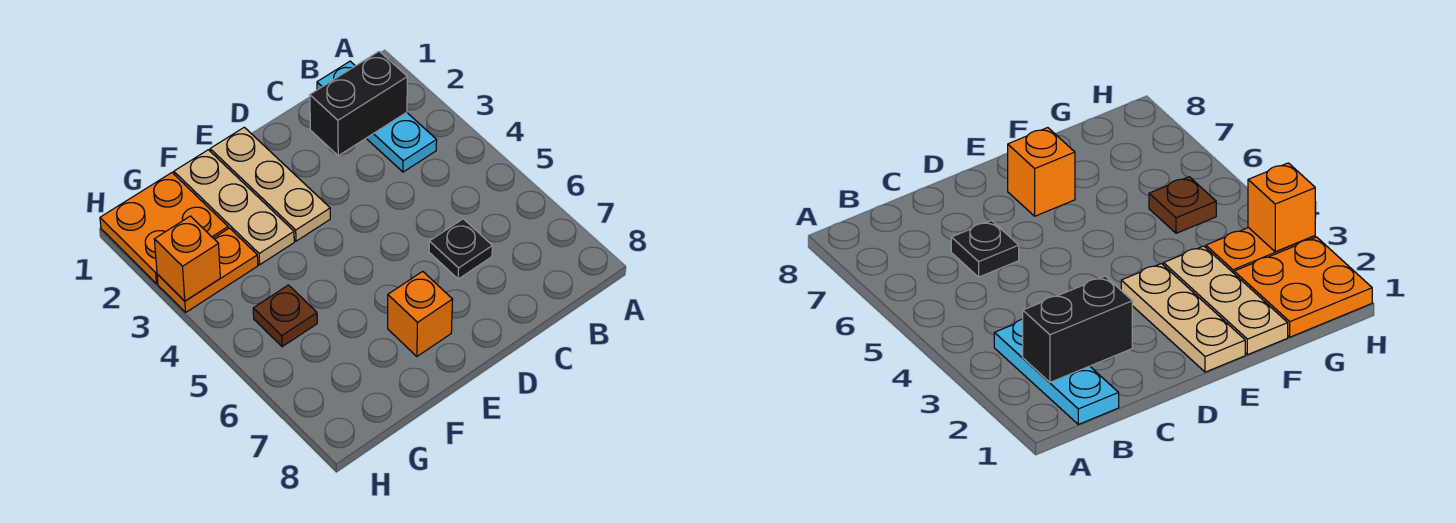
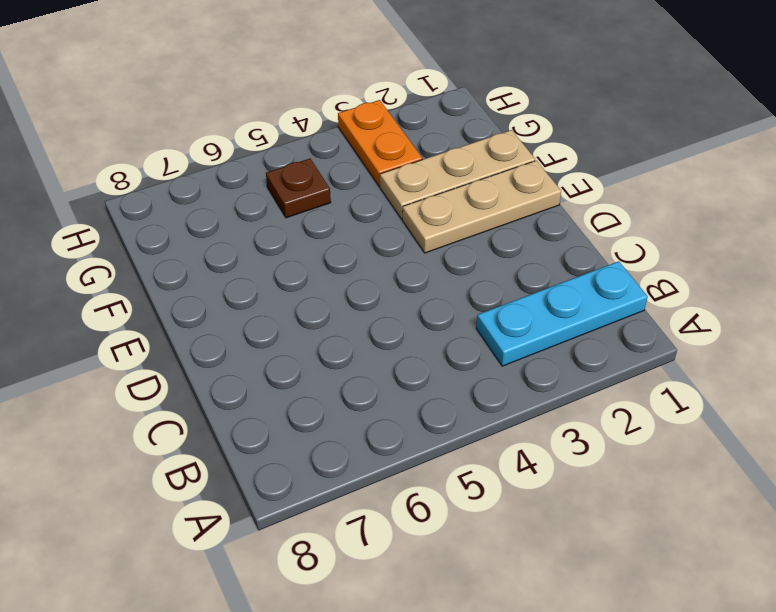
none -> black 1x1 plate [429,219,492,279]
none -> orange 1x1 brick [388,271,453,357]

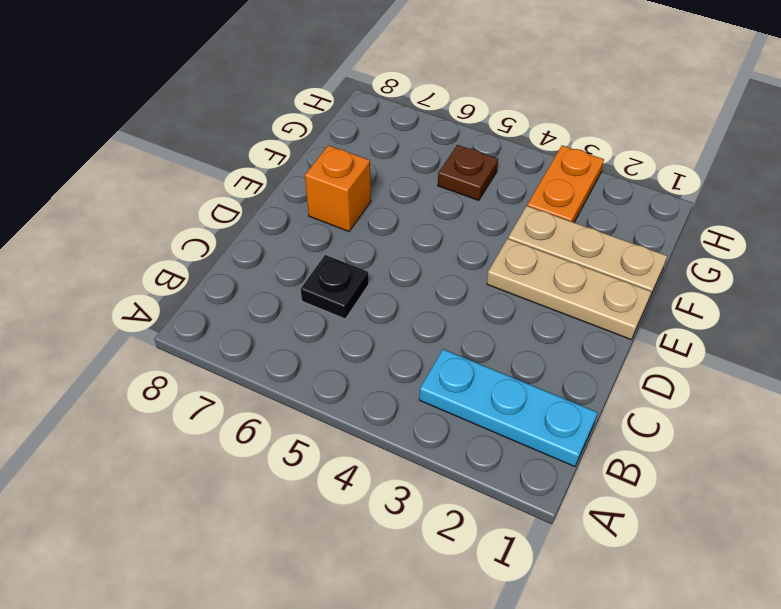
none -> orange 2x2 plate [100,173,228,284]
none -> black 1x2 brick [310,51,407,156]

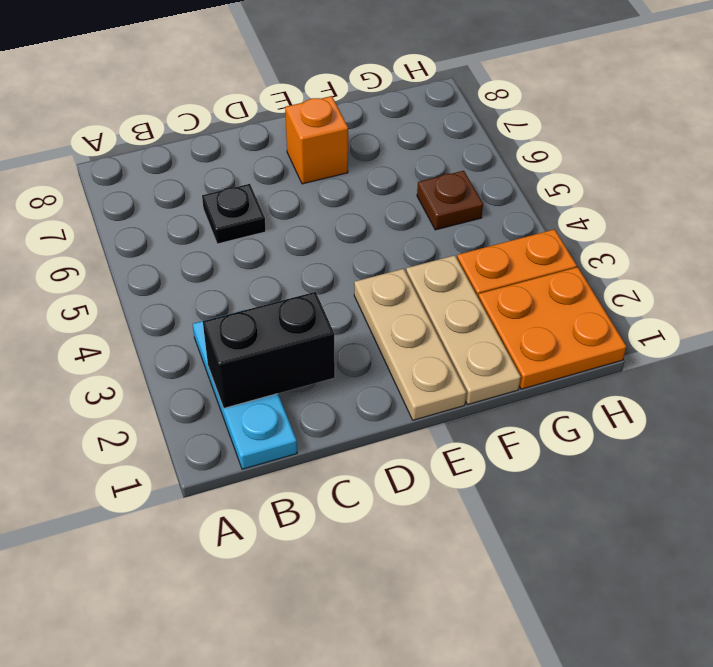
none -> orange 1x1 brick [154,216,220,301]

